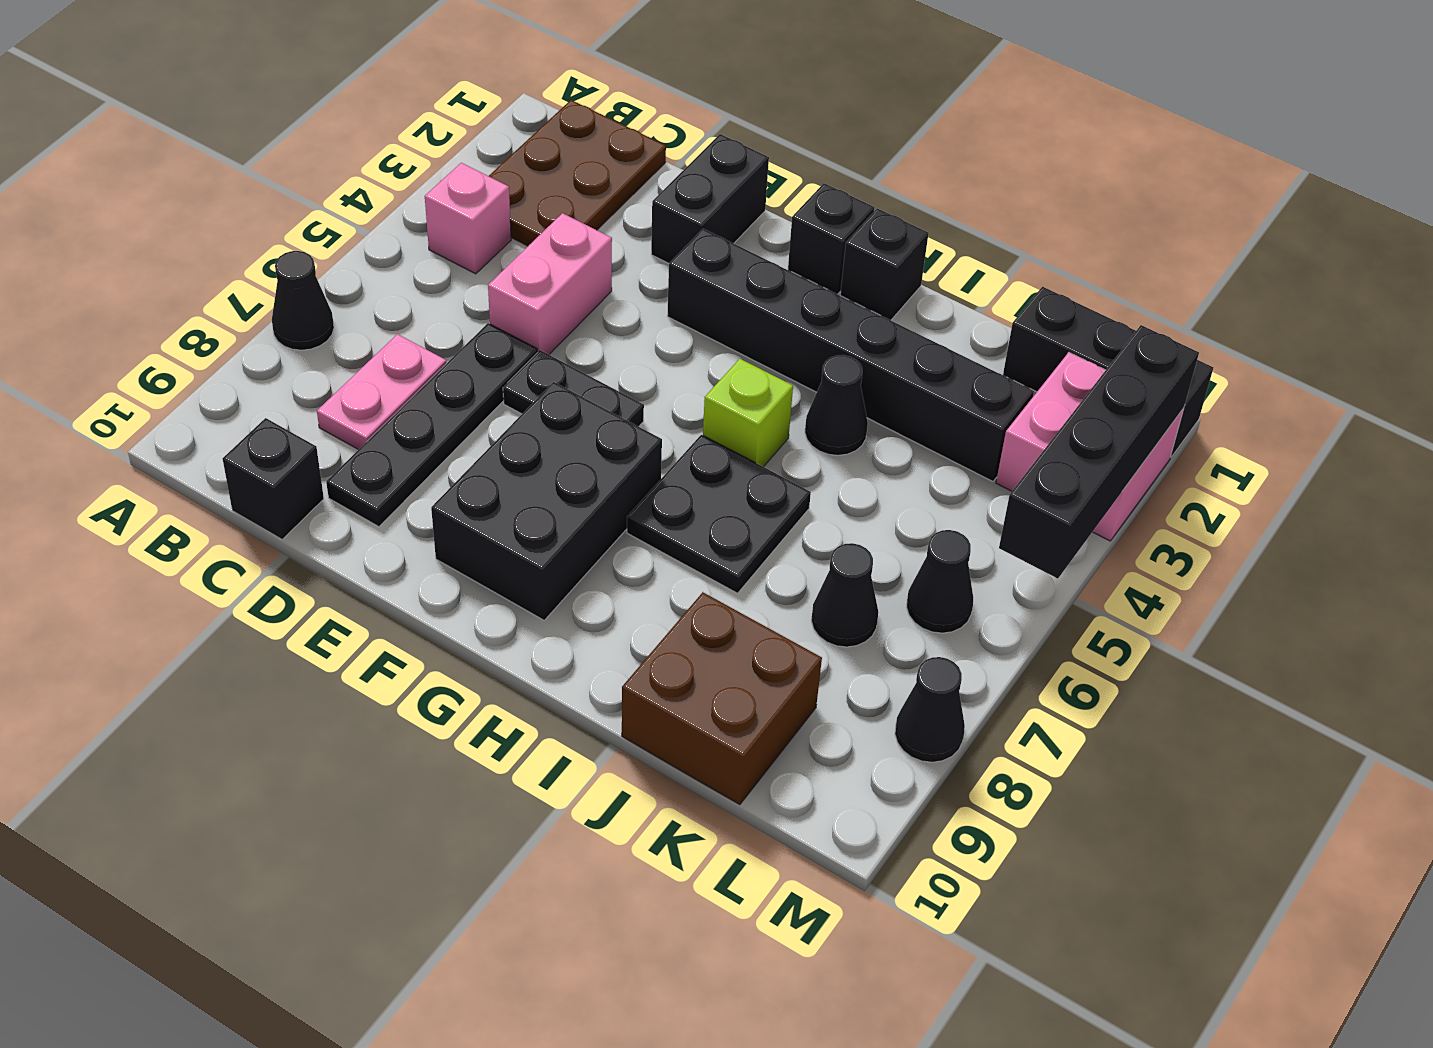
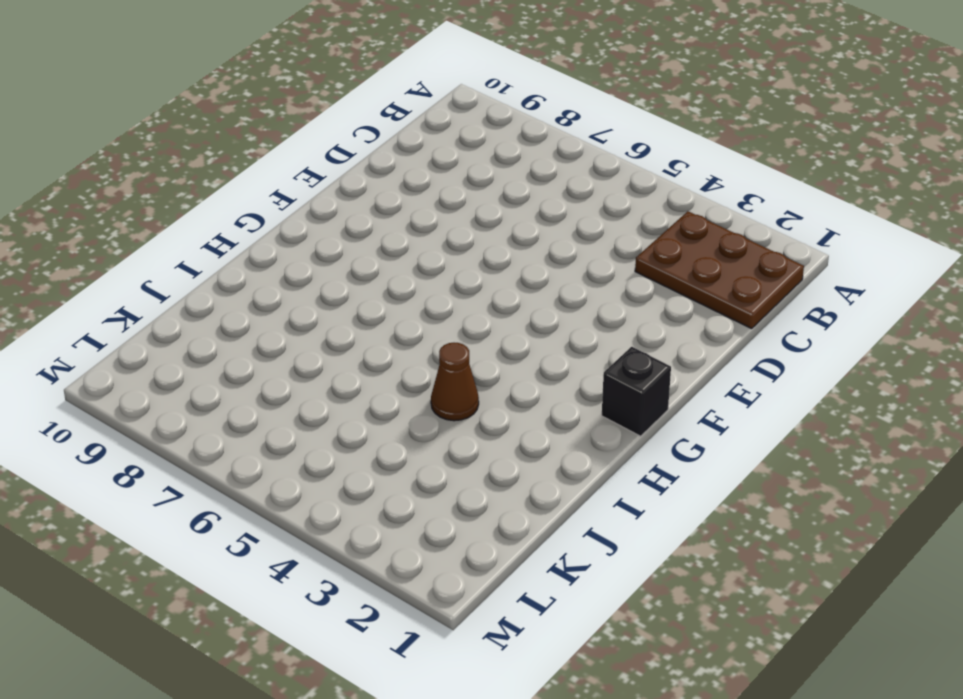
brown 1x1 cone [431,343,479,421] -> black 1x1 cone [805,355,868,455]
none -> black 1x1 cone [272,251,334,350]
none -> pink 1x1 brick [425,163,511,274]
none -> pink 1x2 plate [317,334,447,450]

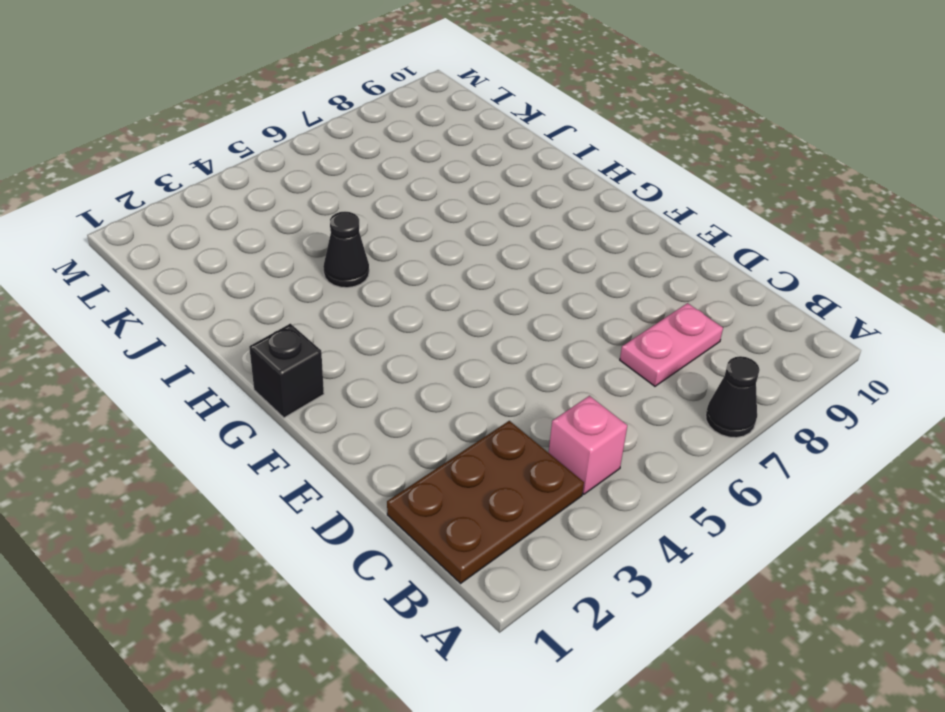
none -> black 1x1 brick [223,418,324,539]
none -> pink 1x2 brick [488,213,612,355]
none -> black 1x4 plate [326,323,538,527]

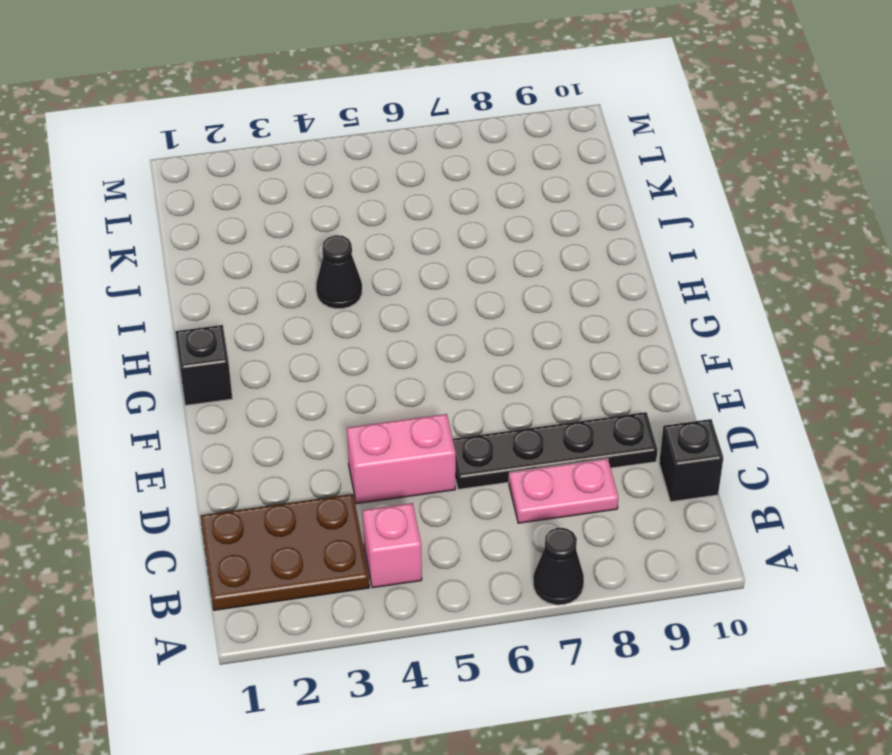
none -> black 1x2 brick [651,134,769,263]
none -> black 1x2 plate [503,350,644,427]
none -> black 1x6 brick [667,229,1034,481]

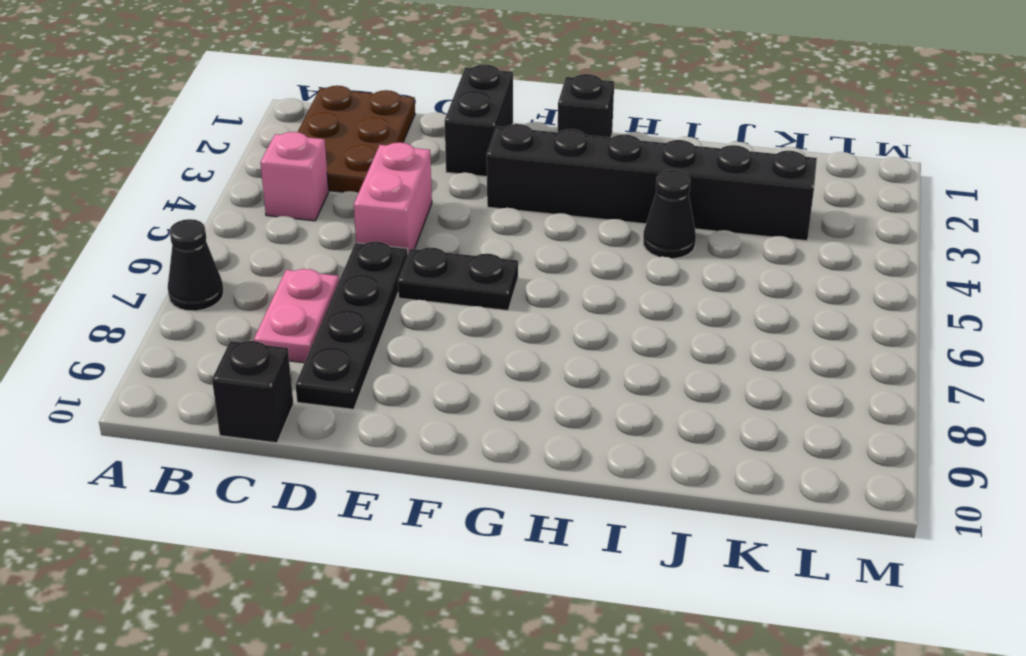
none -> black 2x3 brick [431,382,662,620]
none -> black 1x1 brick [840,208,929,320]
none -> lime 1x1 brick [703,359,793,467]

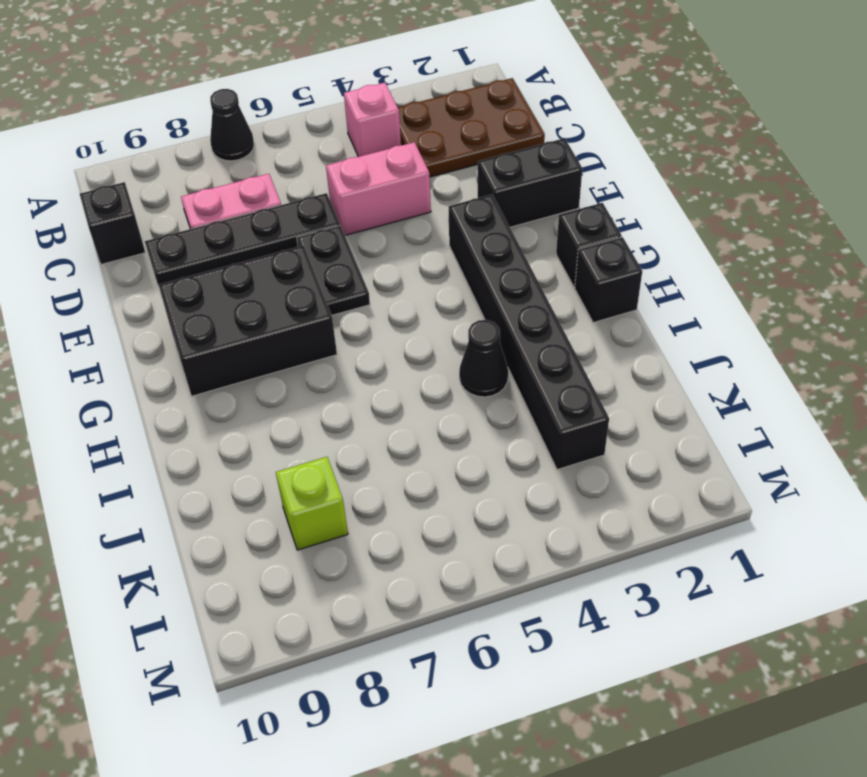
lime 1x1 brick [276,457,348,550] -> lime 1x1 brick moved to [703,359,793,467]
none -> black 2x2 plate [627,435,811,593]
none -> brown 2x2 brick [622,592,822,805]
none -> black 1x3 brick [1003,287,1213,457]

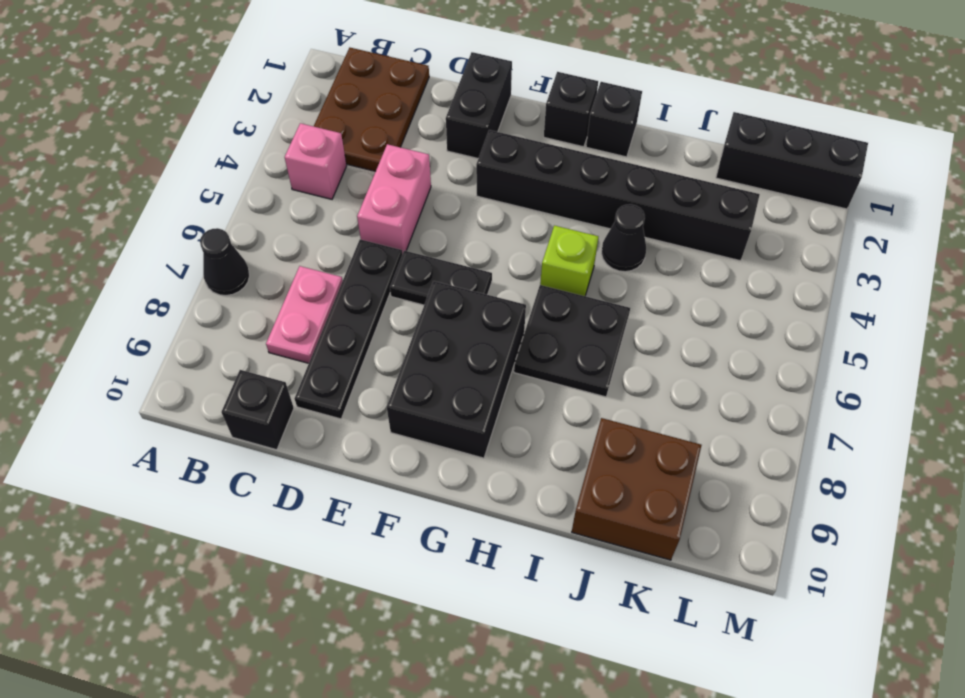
none -> black 1x1 cone [811,543,878,647]
none -> pink 2x2 brick [996,352,1184,541]
none -> black 1x1 cone [907,530,973,633]

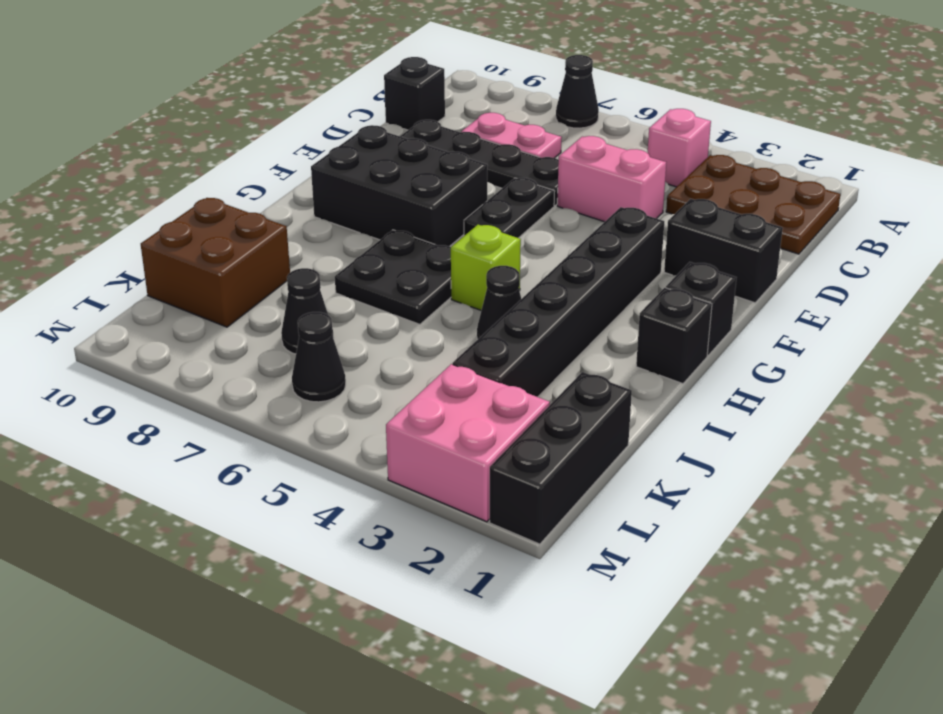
none -> black 1x1 cone [895,657,965,762]
none -> black 1x4 brick [999,325,1199,579]

